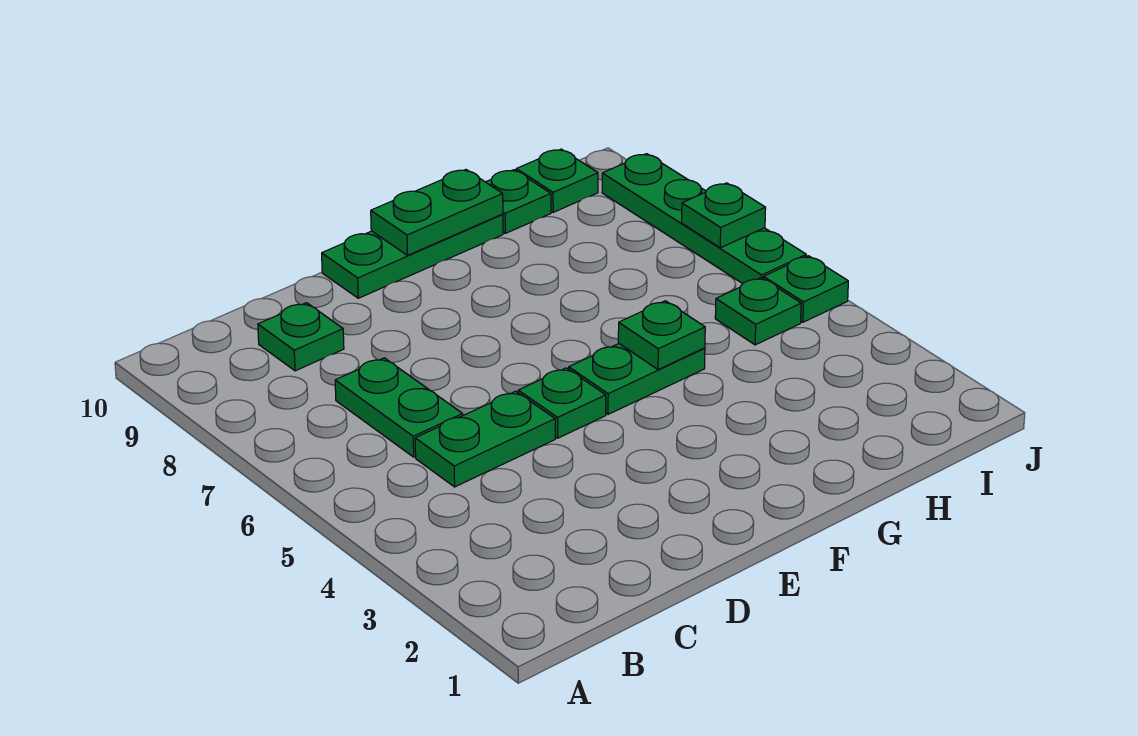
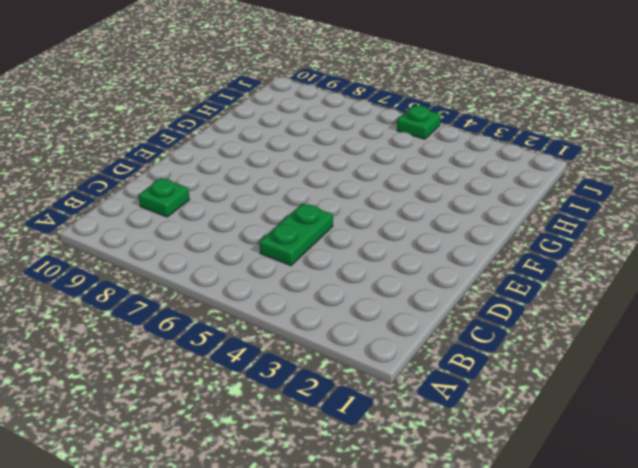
none -> green 1x2 plate [335,358,463,457]
none -> green 1x1 plate [518,368,606,438]
none -> green 1x3 plate [322,214,503,298]

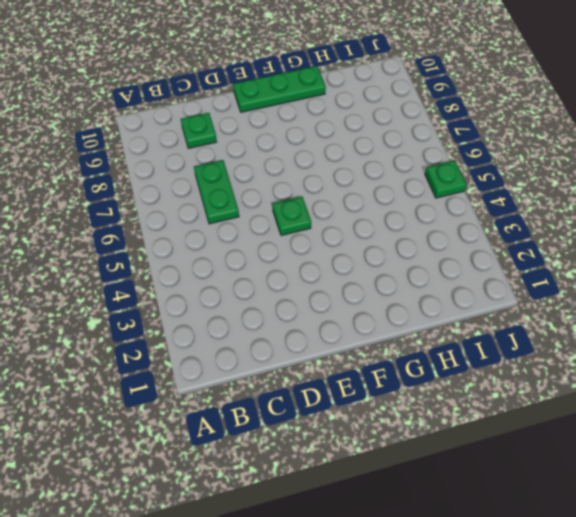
none -> green 1x2 plate [415,391,555,487]
none -> green 1x2 plate [569,344,705,414]
none -> green 1x1 plate [486,170,551,233]

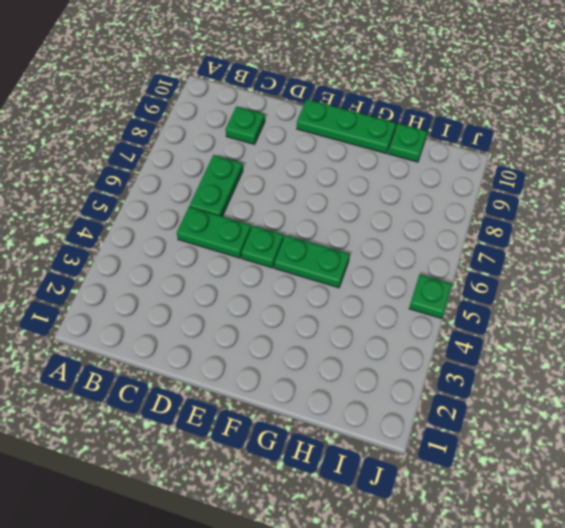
none -> green 1x1 plate [715,277,801,345]
none -> green 1x1 plate [516,149,598,212]
none -> green 1x4 plate [602,154,806,284]

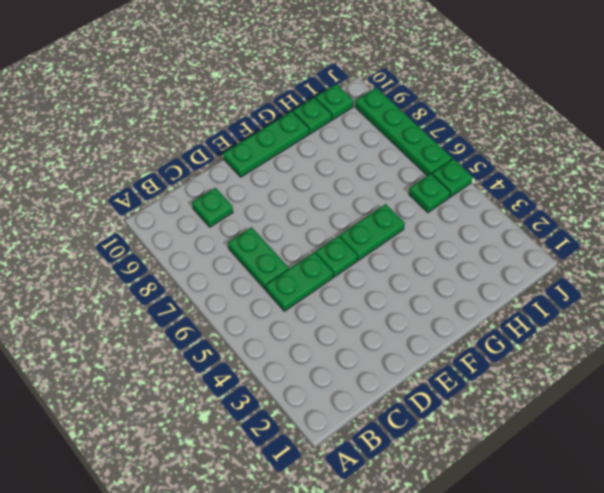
none -> green 1x2 plate [371,170,503,255]
none -> green 1x1 plate [618,301,705,370]
none -> green 1x1 plate [682,183,766,248]

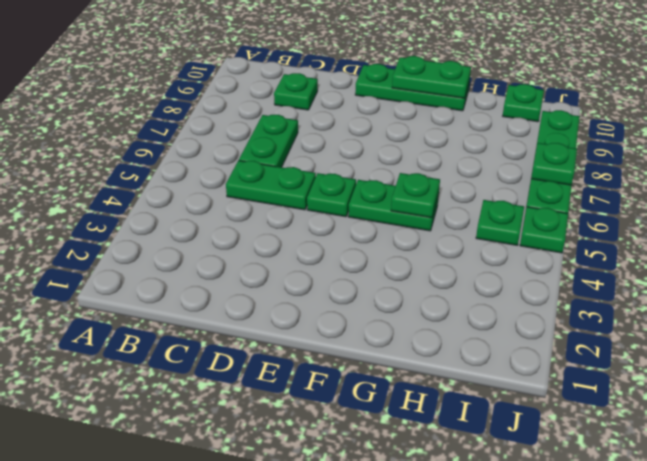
none -> green 1x1 plate [486,170,551,233]

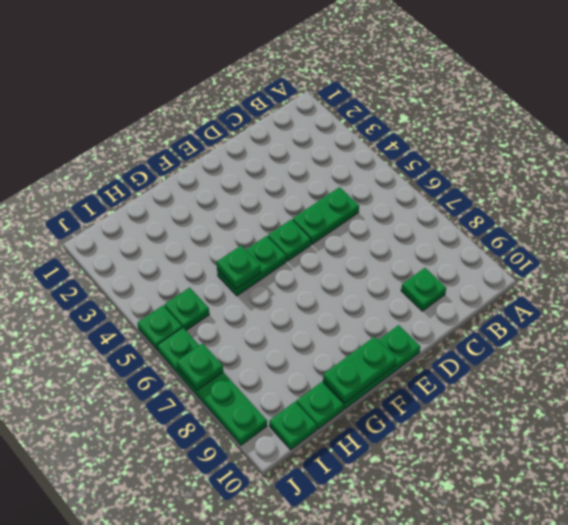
none -> green 1x2 plate [335,358,463,457]

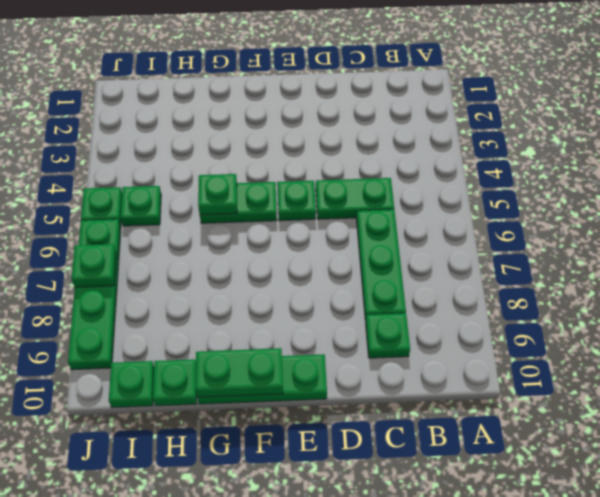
green 1x3 plate [356,210,406,320] -> green 1x2 plate [335,358,463,457]

